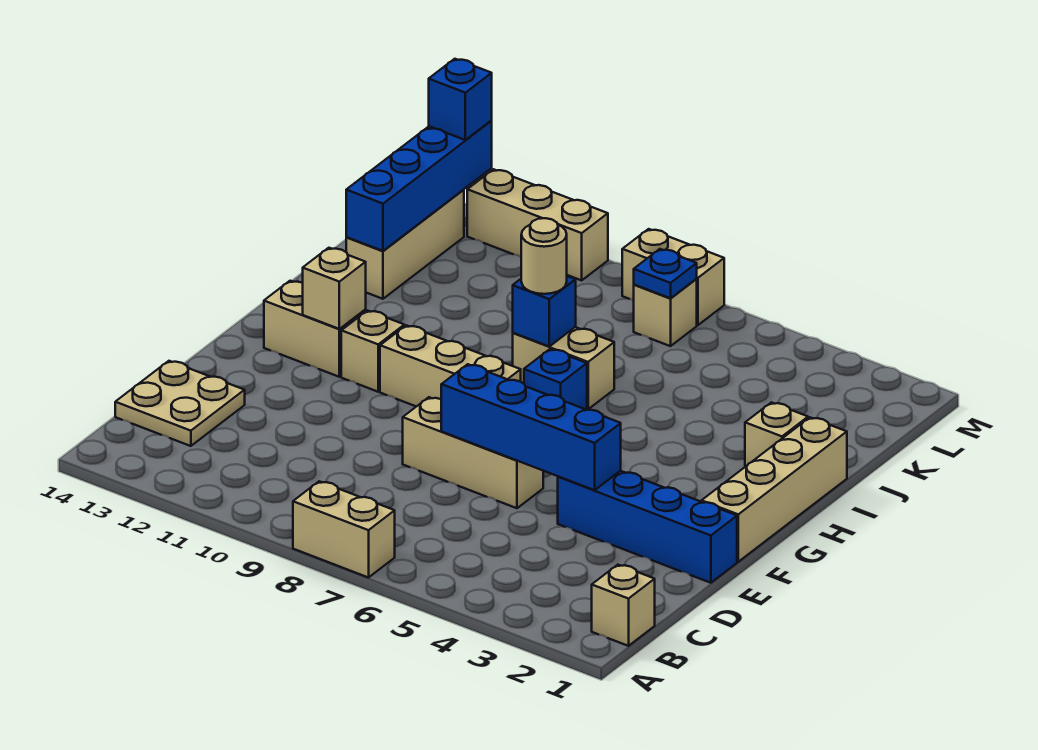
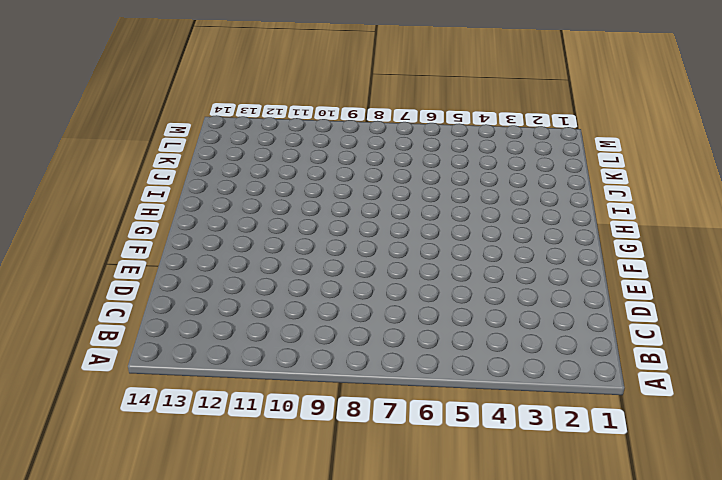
none -> tan 1x2 brick [293,481,395,578]
none -> tan 1x1 brick [592,565,655,646]
none -> tan 2x2 plate [115,361,245,446]

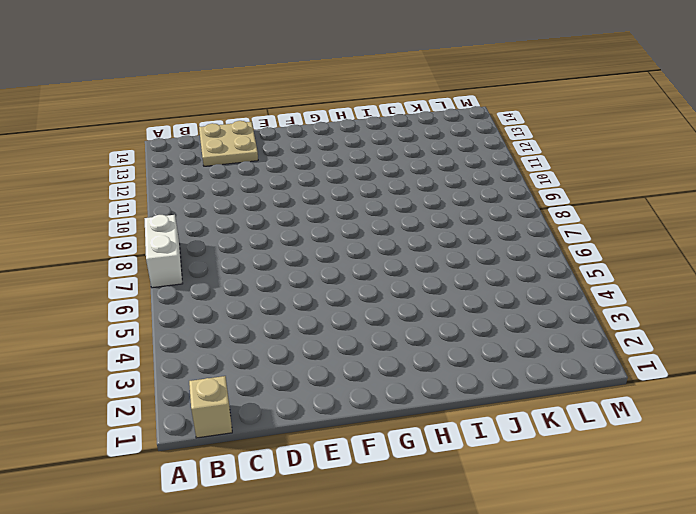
white 1x2 brick [145,215,183,288] -> tan 1x2 brick [293,481,395,578]
none -> blue 1x4 brick [558,471,737,583]
none -> tan 1x3 brick [403,397,543,508]
none -> tan 1x4 brick [701,417,847,562]

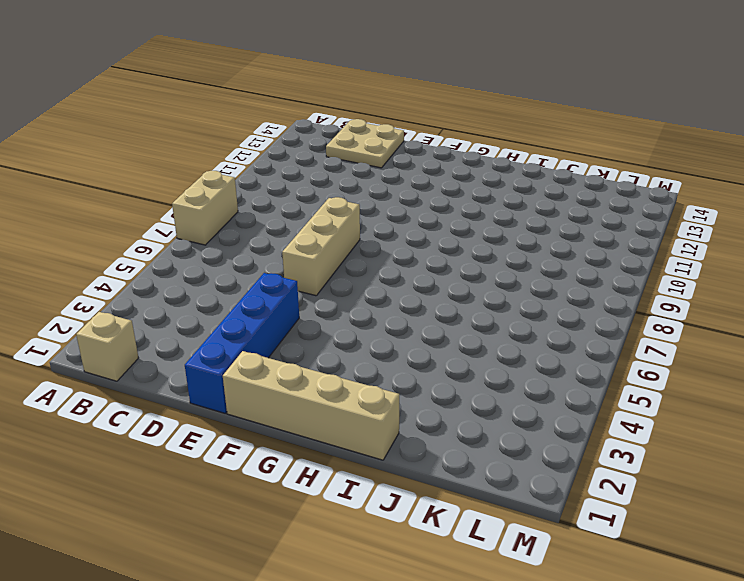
none -> tan 1x3 brick [380,325,521,407]
none -> tan 1x1 brick [341,310,404,392]
none -> tan 1x2 brick [264,281,366,377]

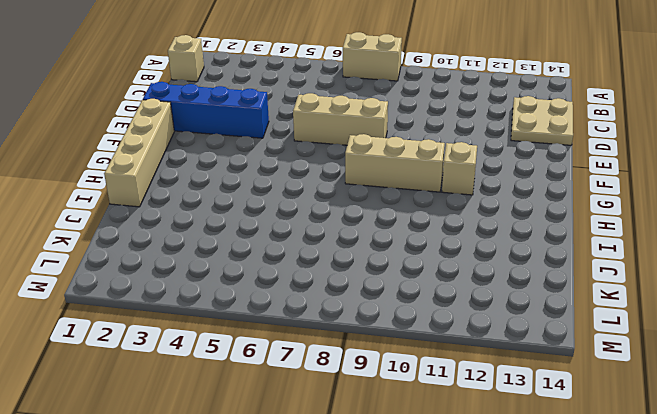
none -> tan 1x2 brick [264,281,366,377]
none -> blue 1x1 brick [524,349,587,410]
none -> tan 1x1 brick [745,402,808,467]

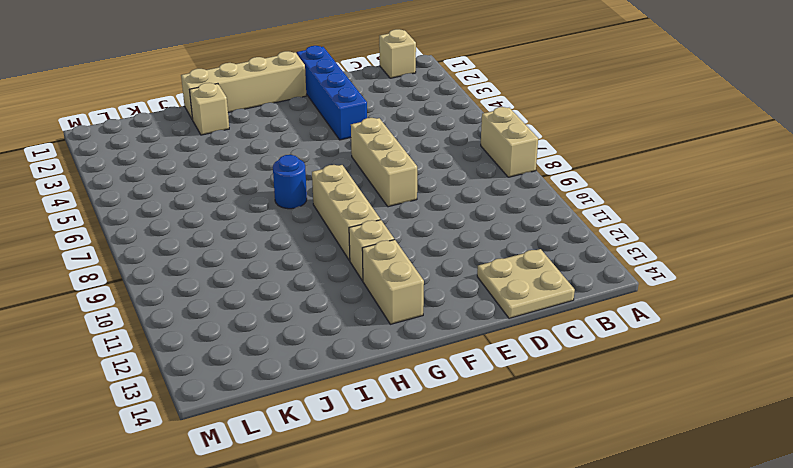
blue 1x1 round brick [273,155,307,209] -> blue 1x1 brick [524,349,587,410]
none -> tan 1x2 brick [513,327,614,409]
none -> tan 1x3 brick [346,190,464,299]
none -> tan 1x1 brick [634,279,697,346]

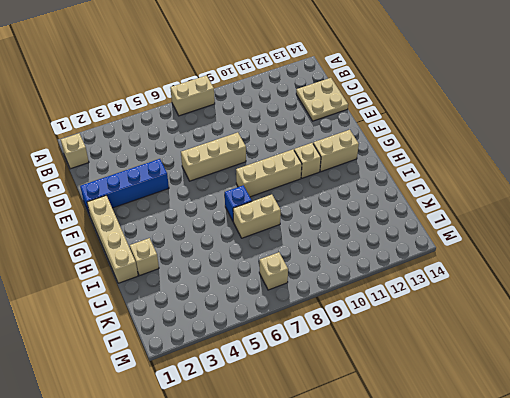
none -> tan 1x3 brick [346,190,464,299]
none -> tan 1x2 brick [622,229,724,325]
none -> tan 1x3 brick [467,169,608,280]

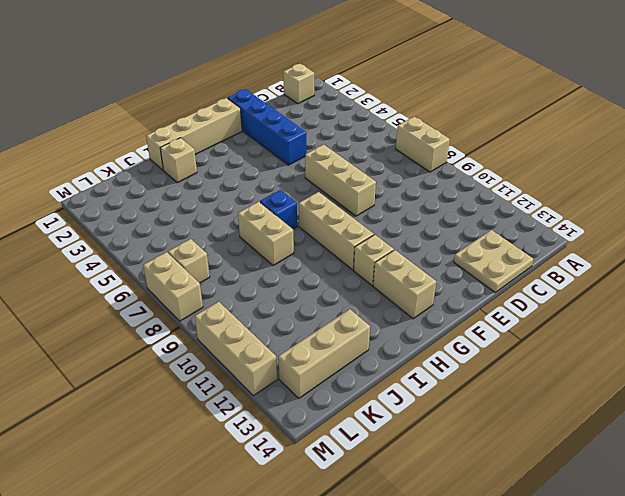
none -> blue 1x4 brick [441,364,621,490]
none -> tan 1x1 brick [303,248,366,329]
none -> blue 1x1 brick [513,276,576,346]

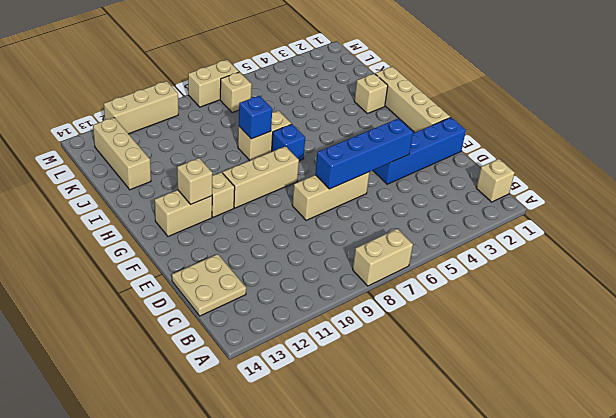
none -> blue 1x4 brick [346,121,492,251]
none -> blue 1x1 plate [634,249,697,298]
none -> tan 1x1 round brick [521,218,567,294]

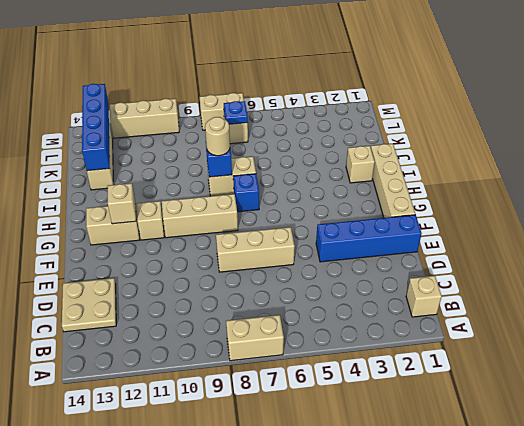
none -> blue 1x4 brick [441,364,621,490]
none -> blue 1x1 brick [429,59,492,140]

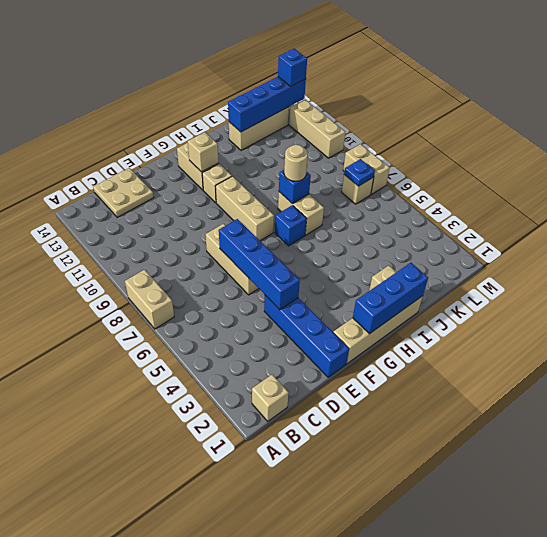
blue 1x3 brick [353,263,428,334] -> none

